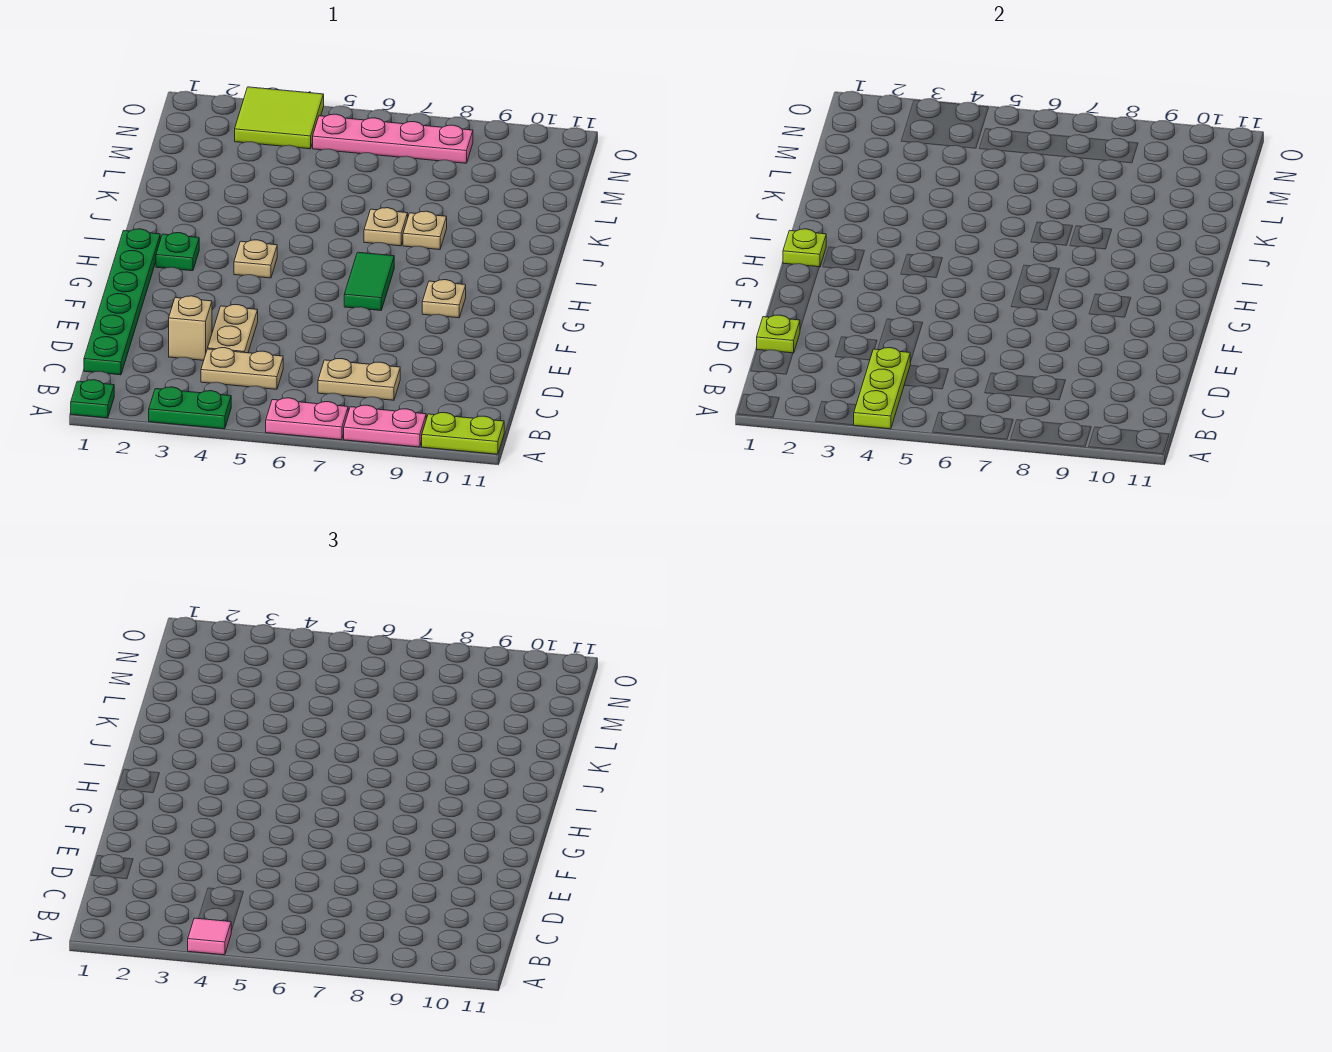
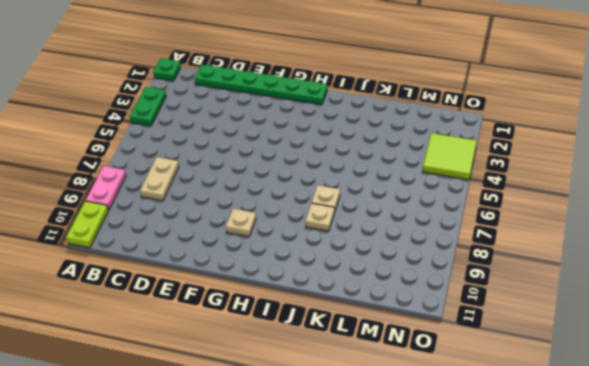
none -> pink 1x2 plate [266,398,348,440]
none -> tan 1x2 plate [201,348,283,389]
none -> tan 1x1 brick [169,296,212,360]

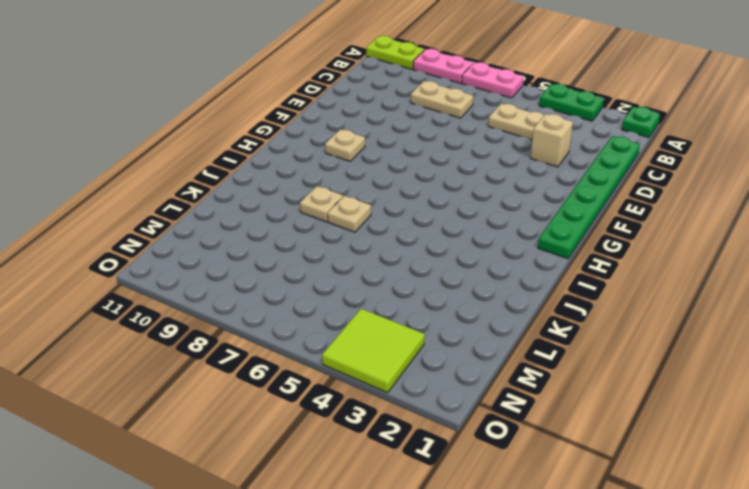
none -> tan 1x2 plate [208,305,258,353]
none -> green 1x2 tile [344,252,394,311]
none -> green 1x1 plate [156,233,199,271]

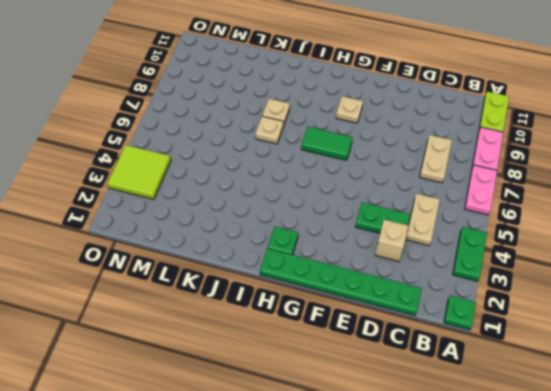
green 1x2 plate [355,202,410,233] -> tan 1x2 plate [208,305,258,353]
none -> tan 1x1 plate [234,240,277,278]
none -> pink 1x4 plate [313,114,473,163]
none -> lime 1x3 plate [854,348,910,429]

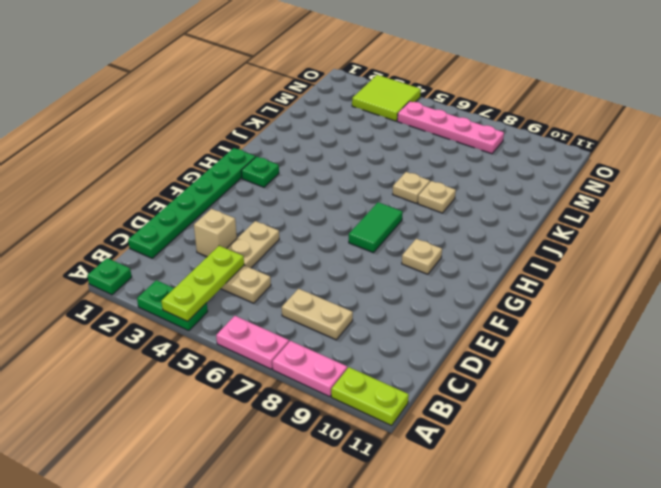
none -> tan 1x1 plate [234,240,277,278]
none -> lime 1x1 plate [757,315,800,353]
none -> lime 1x1 plate [783,229,826,267]

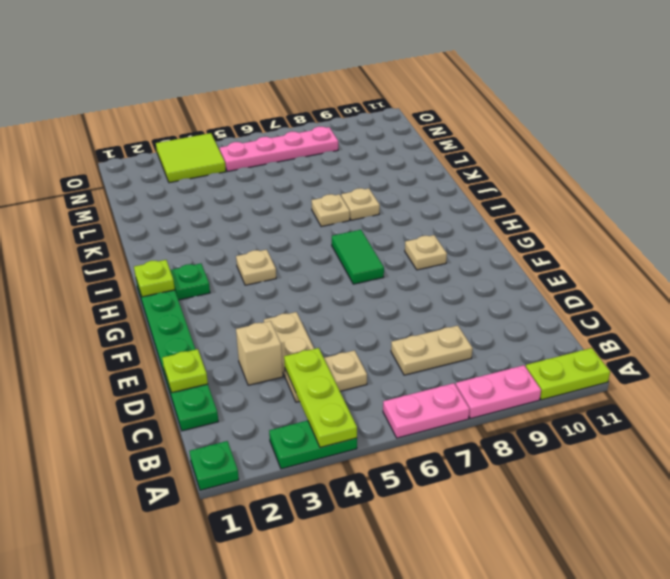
none -> pink 1x1 tile [188,918,231,955]

